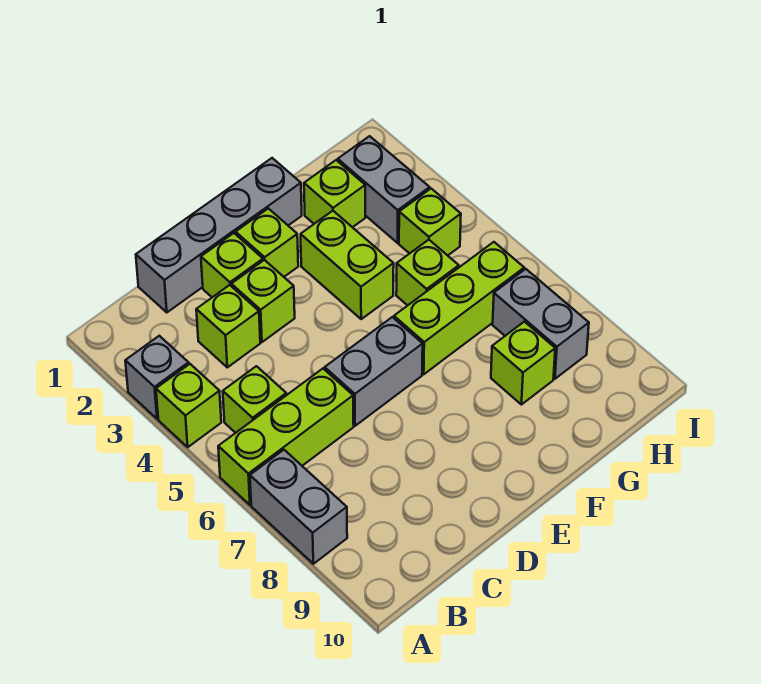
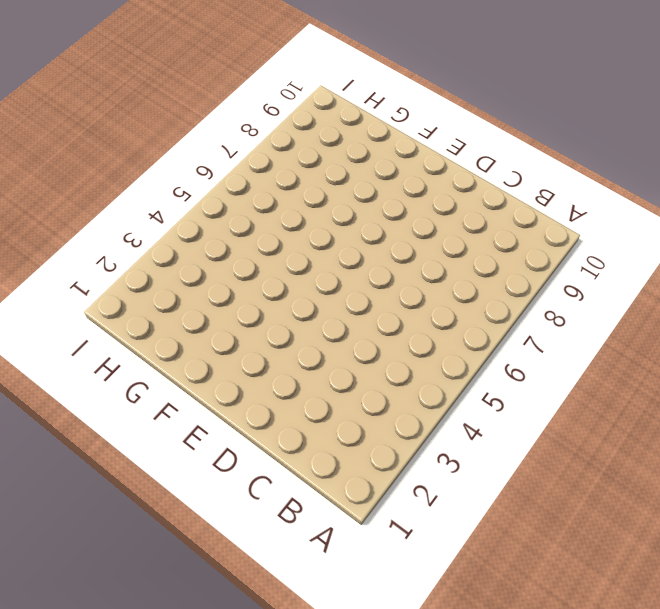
none -> grey 1x1 brick [125,336,189,419]
none -> lime 1x1 brick [156,364,221,447]
none -> lime 1x3 brick [218,369,354,505]

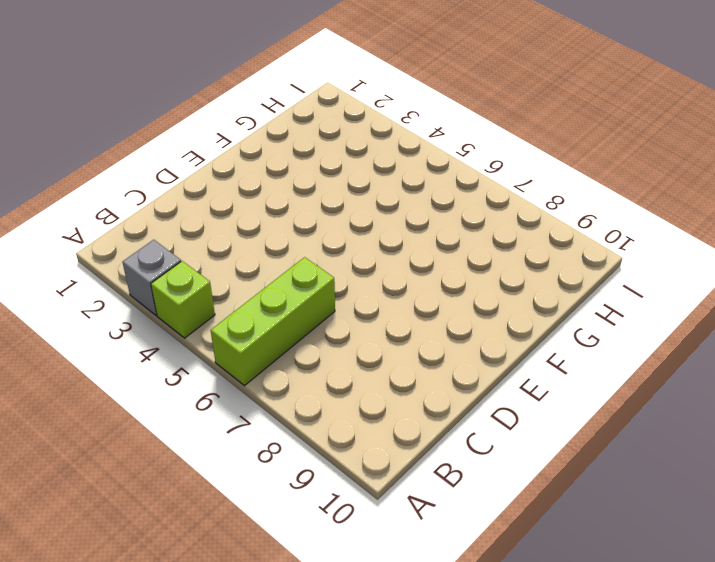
none -> grey 1x2 brick [250,450,347,564]
none -> lime 1x1 brick [223,366,286,433]
none -> grey 1x4 brick [136,158,302,312]

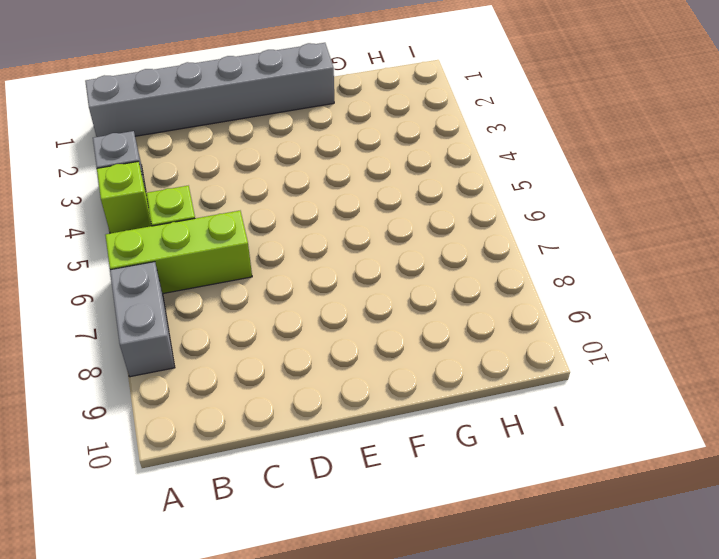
grey 1x6 brick [85,43,334,137] -> grey 1x4 brick [136,158,302,312]
none -> lime 1x1 brick [196,285,260,367]
none -> lime 1x1 brick [201,233,263,297]
none -> lime 1x1 brick [231,260,295,342]

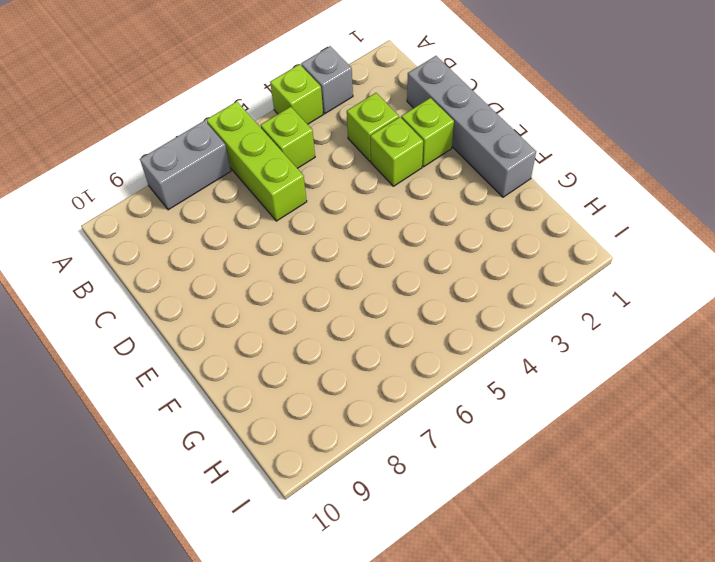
none -> grey 1x2 brick [325,317,423,426]
none -> lime 1x1 brick [236,208,298,277]
none -> lime 1x2 brick [301,211,394,319]

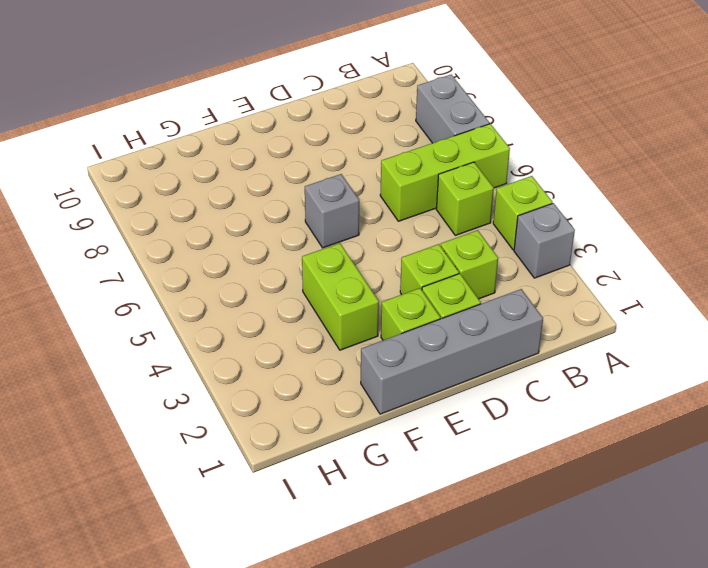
grey 1x1 brick [305,174,359,248] -> grey 1x2 brick [325,317,423,426]
none -> lime 1x3 brick [394,242,524,374]
none -> lime 1x1 brick [304,160,365,227]
none -> lime 1x1 brick [396,240,459,306]

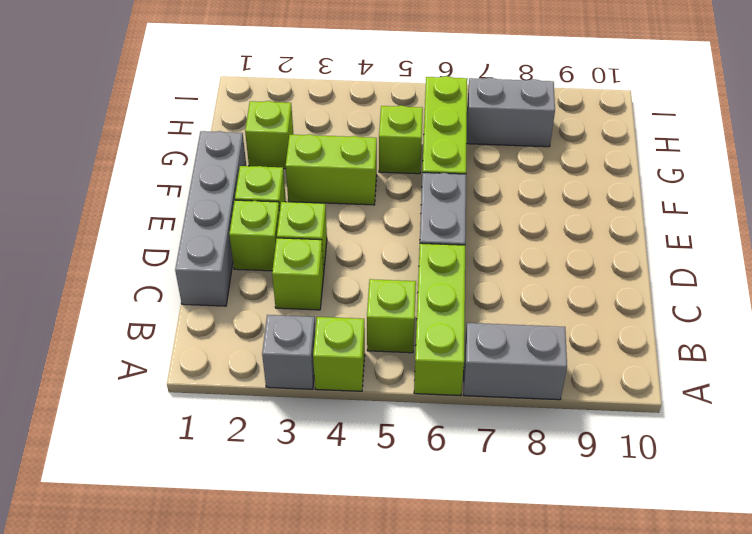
none -> lime 1x1 brick [491,322,555,405]
none -> grey 1x2 brick [338,136,430,243]
none -> lime 1x1 brick [399,189,461,255]

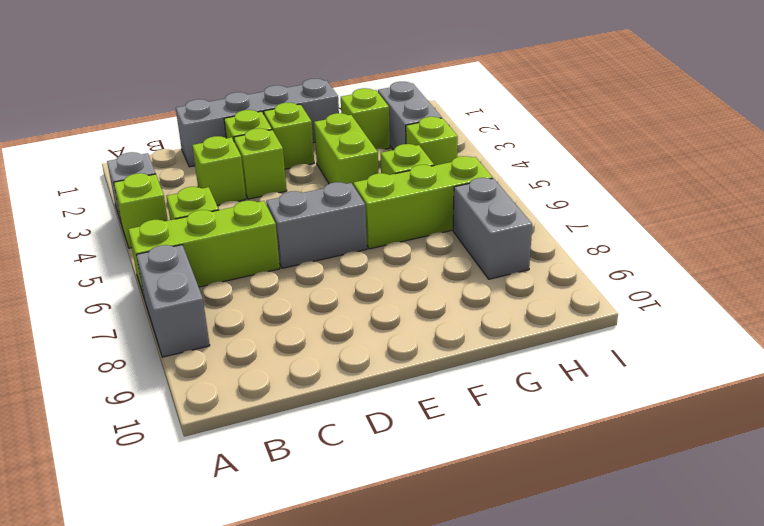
none -> lime 1x1 brick [491,322,555,405]

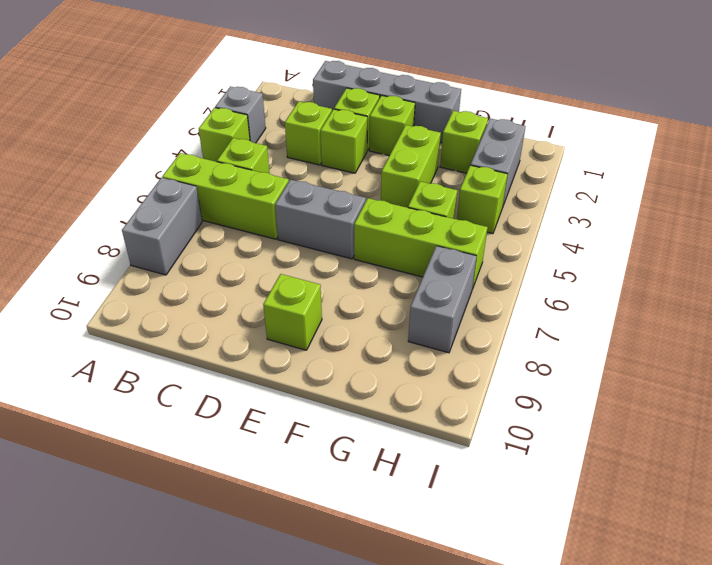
lime 1x1 brick [263,274,322,350] -> lime 1x1 brick moved to [491,322,555,405]

